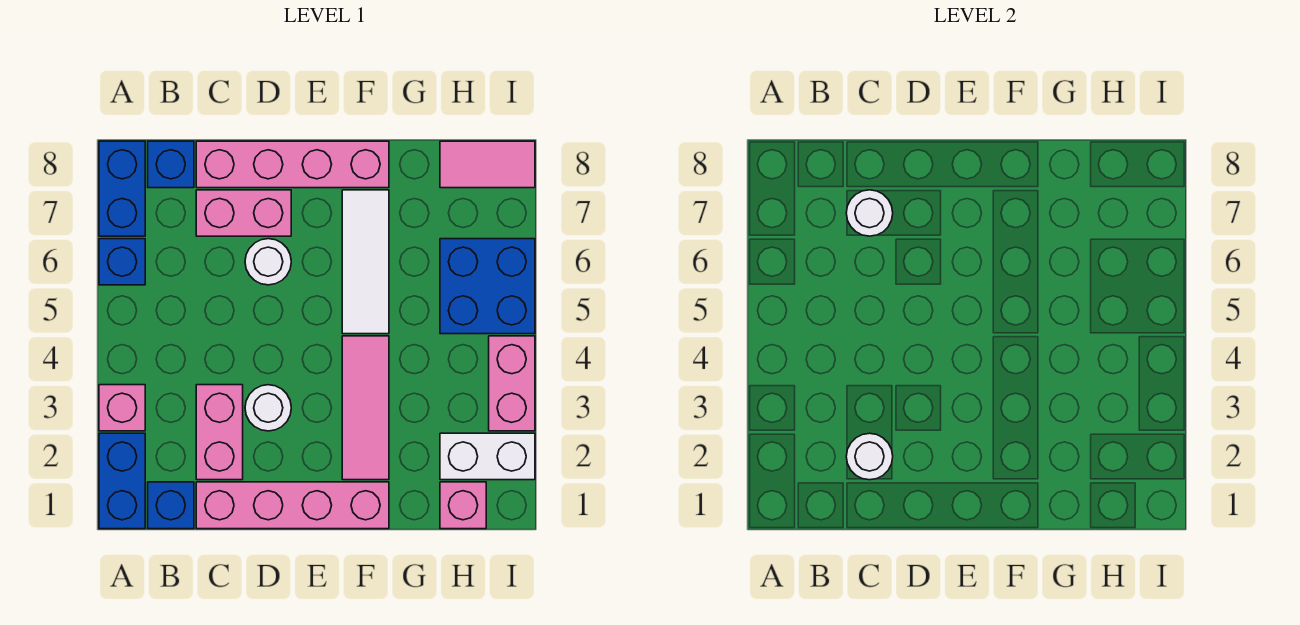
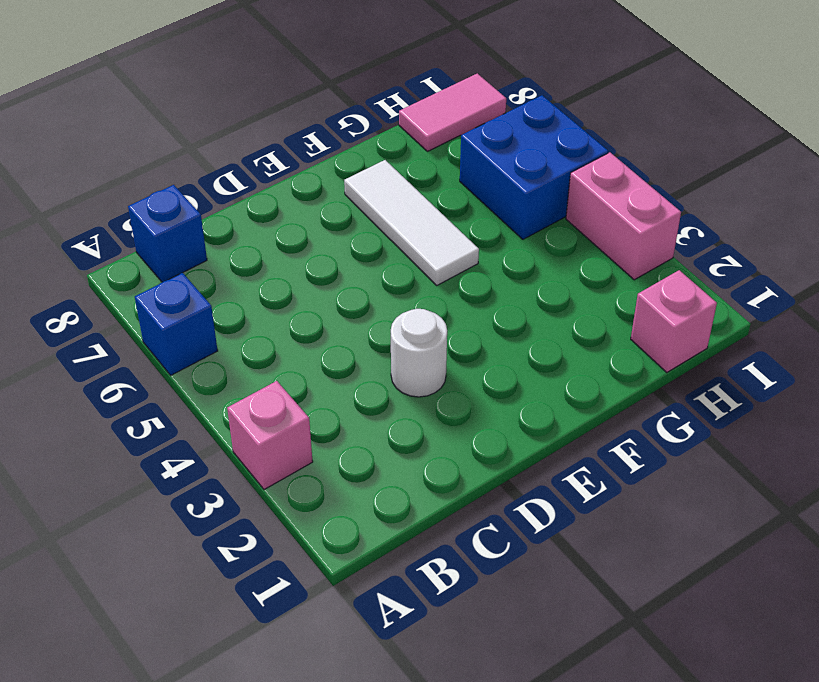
none -> blue 1x2 brick [99,433,145,529]
none -> blue 1x2 brick [99,141,145,236]
none -> blue 1x1 brick [148,482,194,529]

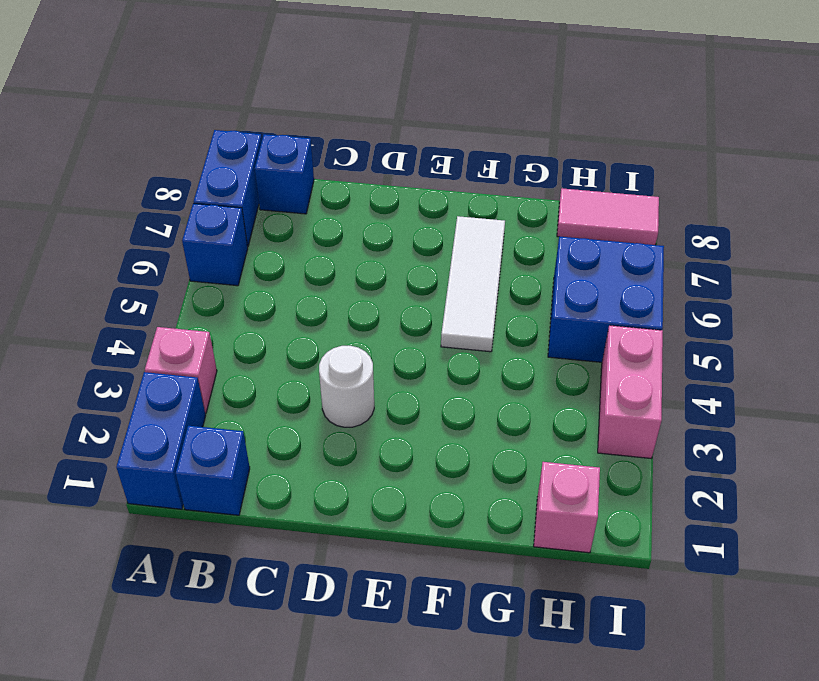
none -> pink 1x4 brick [196,482,389,529]
none -> pink 1x2 brick [196,385,243,480]
none -> pink 1x2 brick [196,190,291,236]

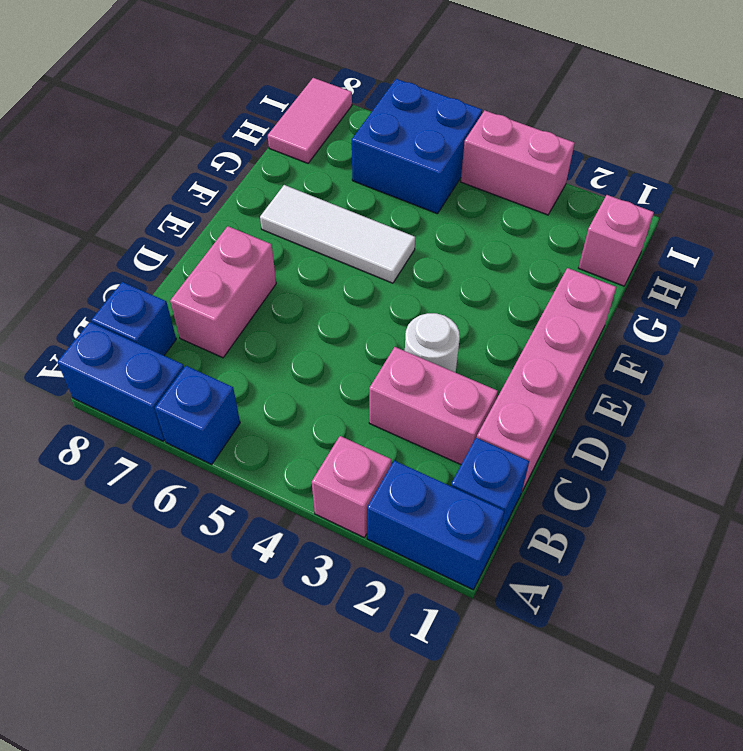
none -> pink 1x4 brick [196,141,389,188]
none -> white 1x1 round brick [245,239,291,285]
none -> pink 1x3 tile [342,336,389,480]

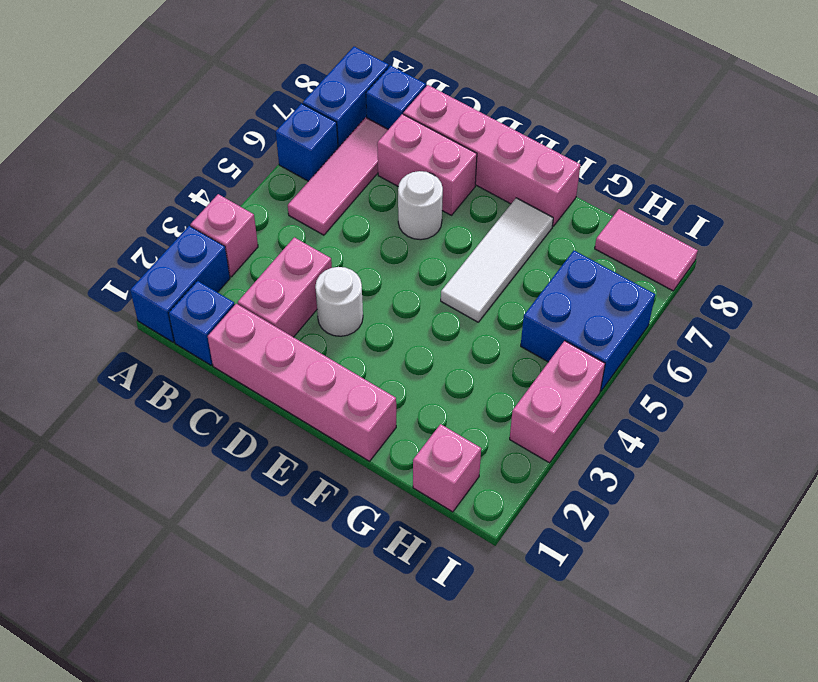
pink 1x3 tile [288,117,388,235] -> pink 1x3 tile moved to [342,336,389,480]
none -> white 1x2 brick [440,433,535,480]
none -> white 1x1 round brick [846,433,893,480]
none -> white 1x1 round brick [846,190,893,236]

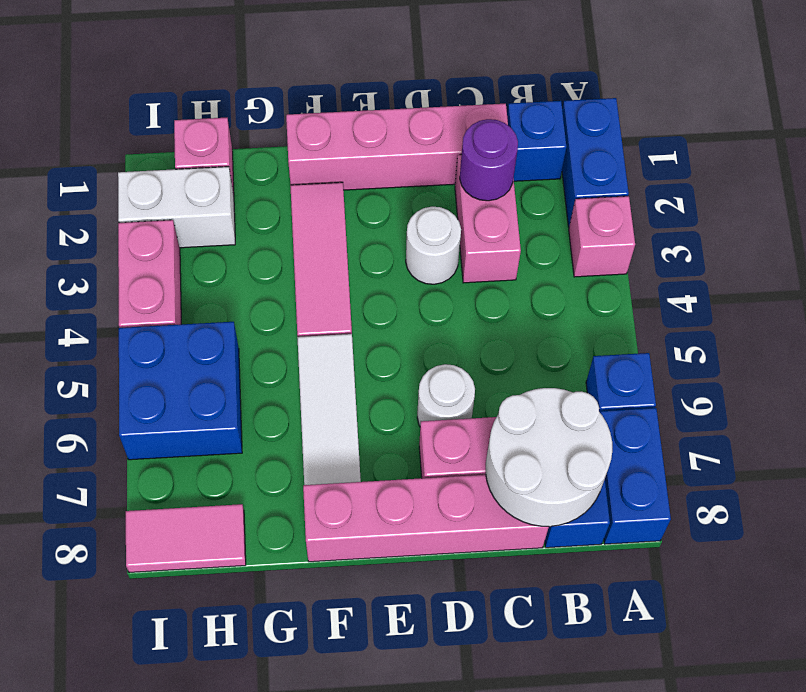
white 2x2 round brick [486,388,612,527] -> white 1x1 round brick [846,190,893,236]
purple 1x1 round brick [460,119,518,201] -> white 1x1 round brick [846,433,893,480]

